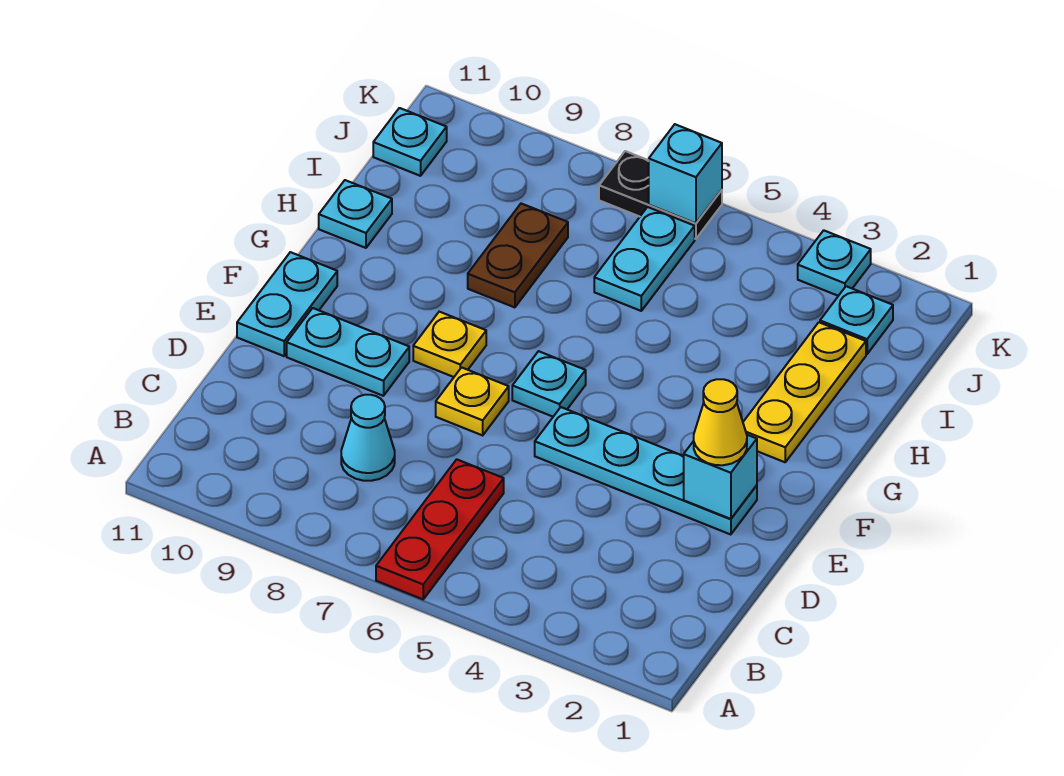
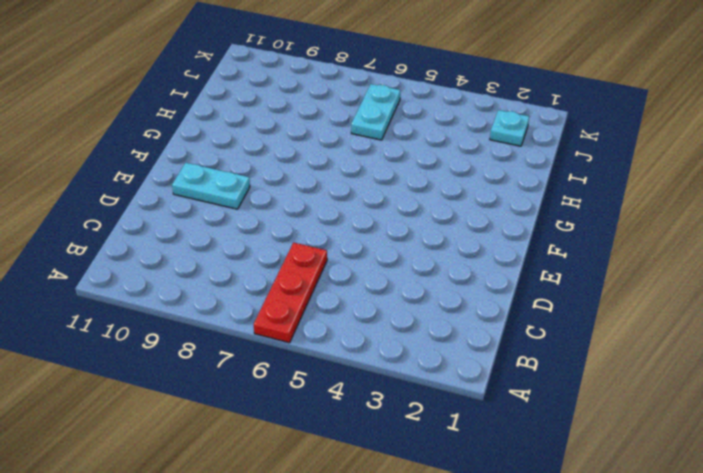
none -> cyan 1x1 cone [341,395,395,481]
none -> cyan 1x4 plate [535,407,757,535]
none -> yellow 1x1 plate [436,367,509,435]

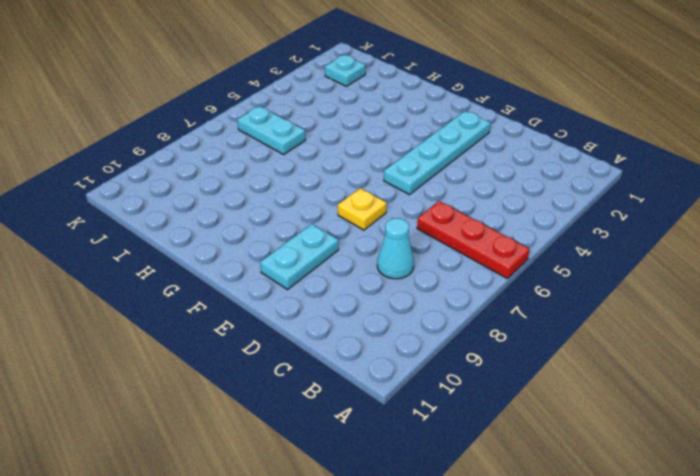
none -> cyan 1x2 plate [237,252,337,356]
none -> cyan 1x1 plate [512,351,586,417]
none -> yellow 1x1 plate [413,312,486,377]

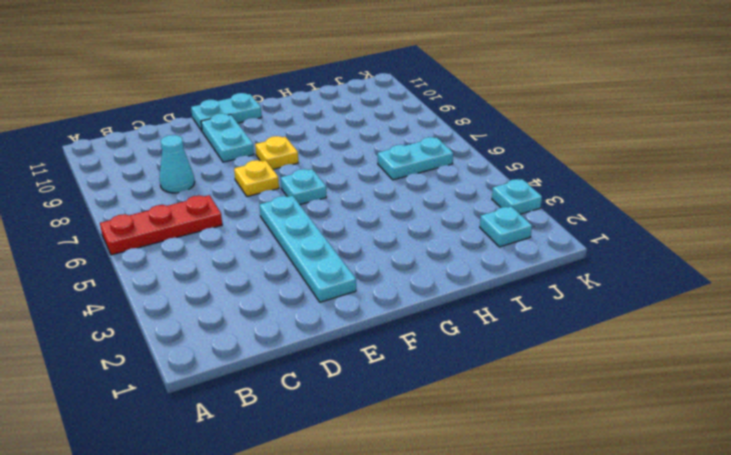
none -> yellow 1x3 plate [743,322,866,462]
none -> brown 1x2 plate [468,204,568,307]
none -> cyan 1x1 plate [319,180,392,248]

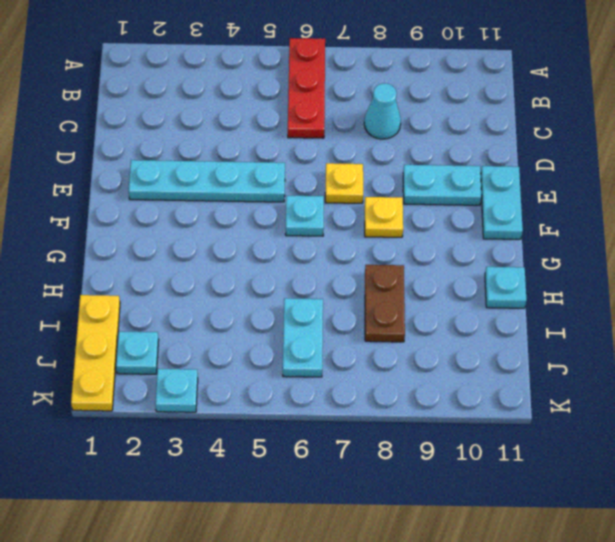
yellow 1x3 plate [71,295,120,411] -> yellow 1x3 plate moved to [743,322,866,462]
none -> cyan 1x1 plate [373,108,447,176]
none -> black 1x2 plate [599,151,722,239]
none -> cyan 1x1 brick [684,435,757,519]

